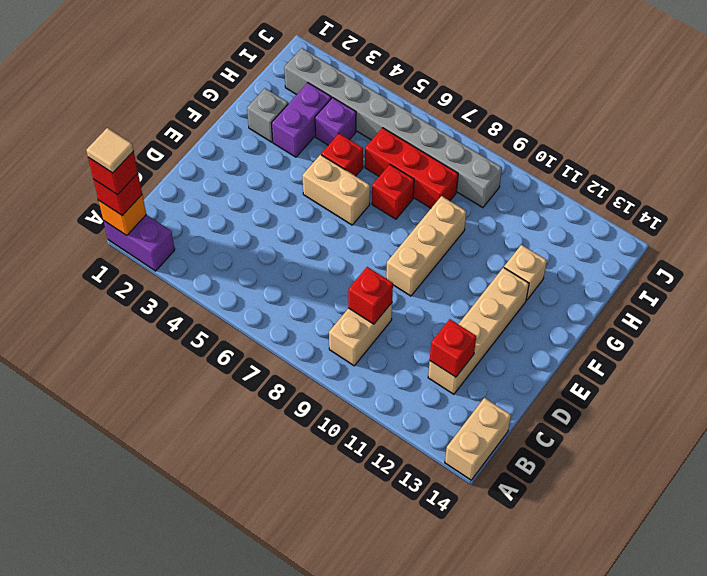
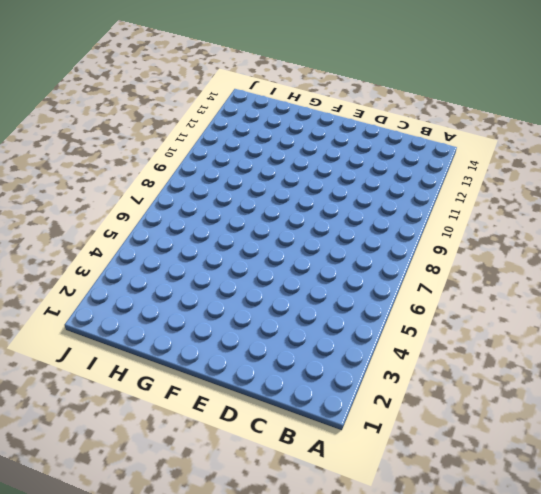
none -> purple 1x2 brick [104,215,175,271]
none -> tan 1x2 brick [445,398,511,480]
none -> tan 1x2 brick [329,303,392,366]

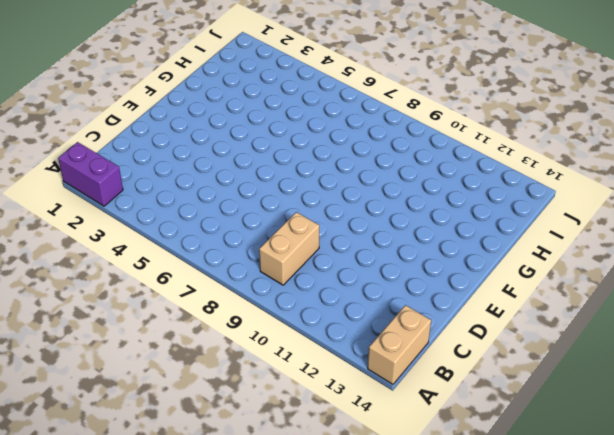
none -> tan 1x4 brick [428,267,529,394]
none -> tan 1x3 brick [386,196,467,296]
none -> tan 1x2 brick [302,155,370,225]

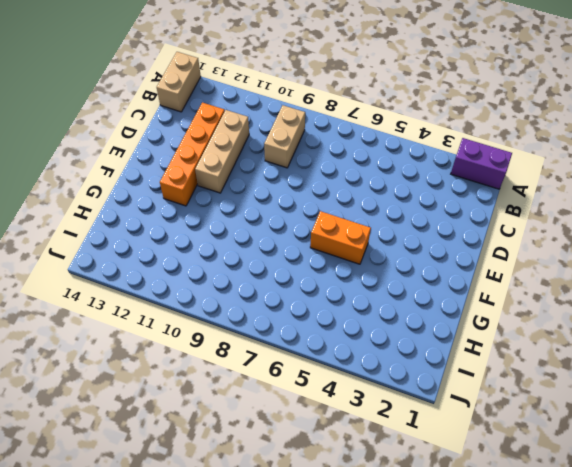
tan 1x3 brick [195,110,249,193] -> tan 1x3 brick moved to [386,196,467,296]
orange 1x4 brick [160,103,225,206] -> tan 1x4 brick [428,267,529,394]
orange 1x2 brick [310,211,371,264] -> tan 1x2 brick [302,155,370,225]
none -> grey 1x1 brick [247,88,288,142]
none -> purple 1x2 brick [271,83,331,157]
none -> red 1x1 brick [321,134,363,176]

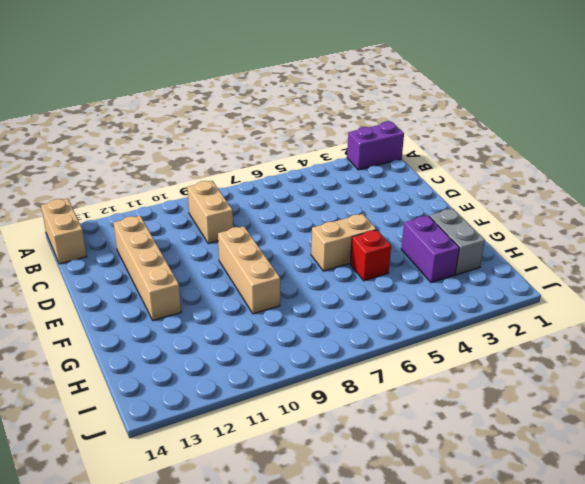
grey 1x2 brick [429,209,485,275] -> grey 1x1 brick [247,88,288,142]
none -> red 1x1 brick [372,165,414,219]
none -> tan 1x1 brick [504,245,547,300]
none -> purple 1x1 brick [315,98,356,145]

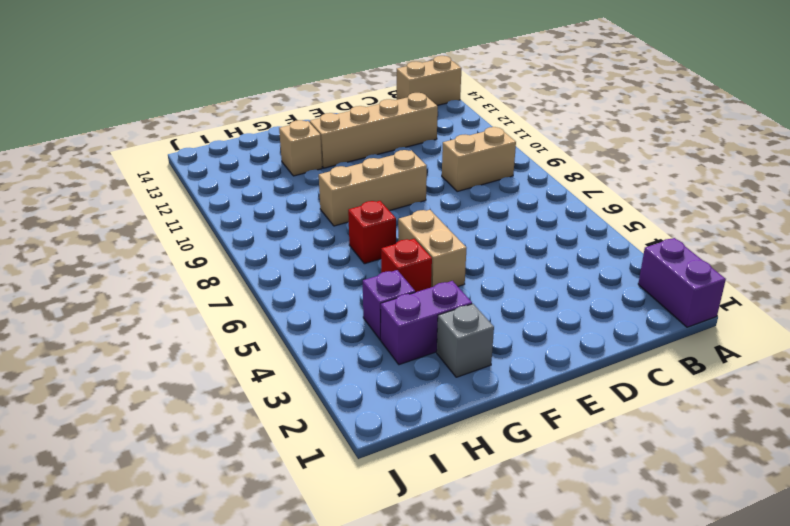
none -> red 1x3 brick [365,128,458,208]
none -> grey 1x8 brick [284,48,502,208]
none -> orange 1x1 brick [99,195,146,235]

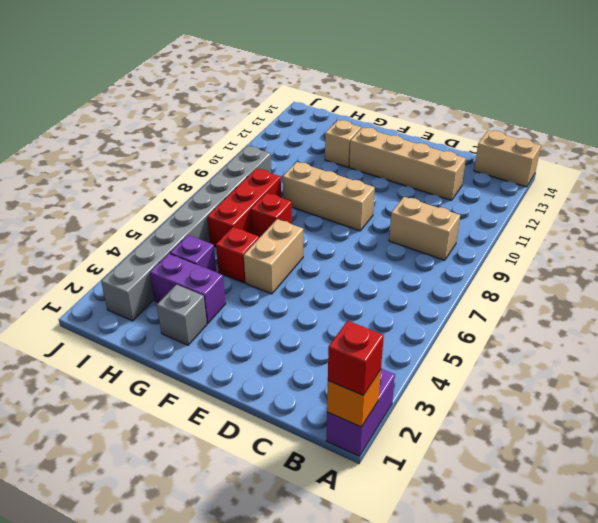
none -> red 1x1 brick [348,267,393,324]
none -> red 1x1 brick [430,319,476,377]
none -> red 1x1 brick [88,151,138,195]

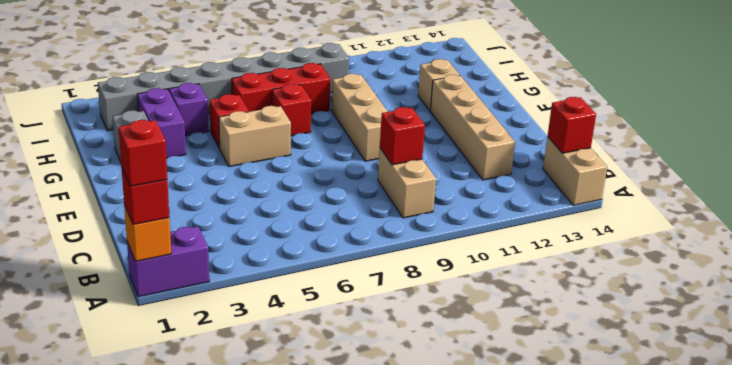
red 1x1 brick [548,97,596,153] -> red 1x1 brick moved to [430,319,476,377]
none -> tan 1x1 tile [86,128,134,173]

